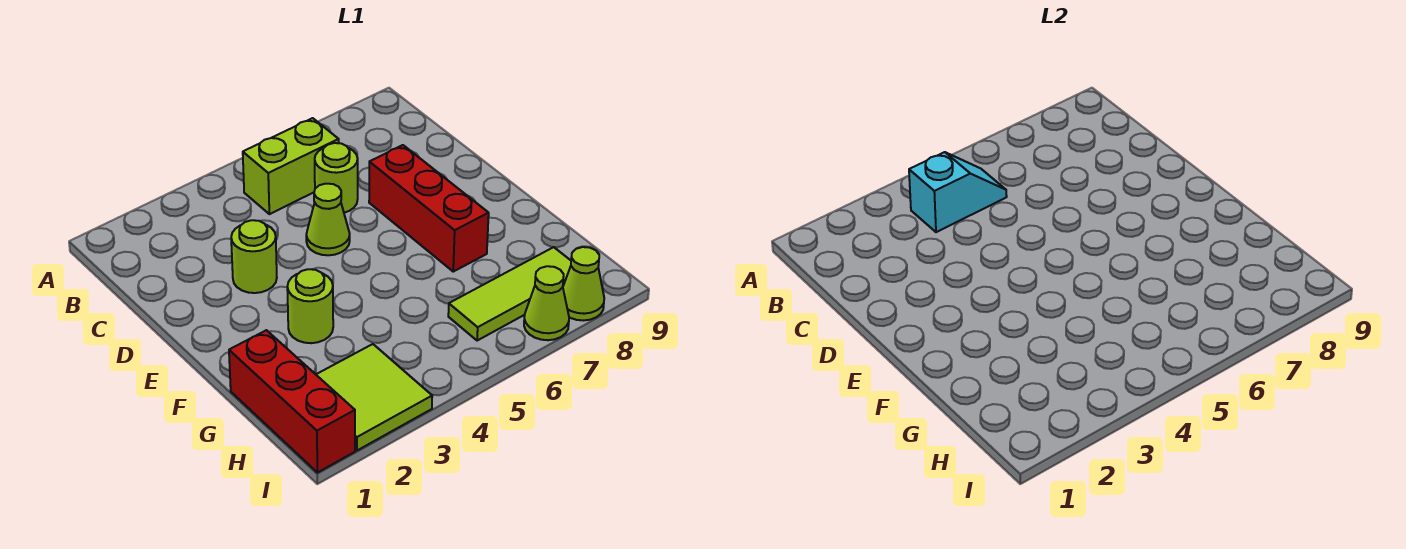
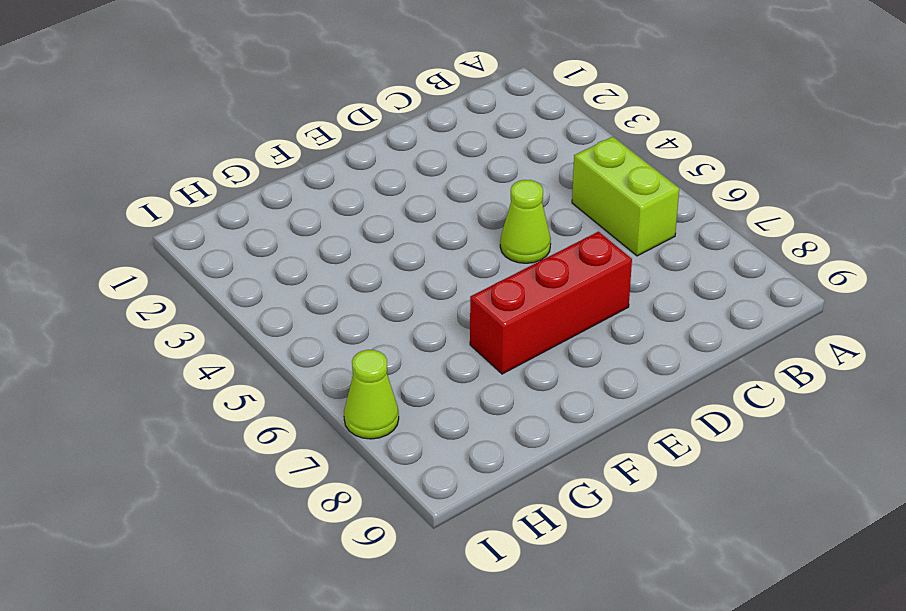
none -> lime 1x1 round brick [315,143,358,213]
none -> lime 1x1 round brick [231,220,277,293]
none -> lime 1x1 round brick [287,269,333,343]

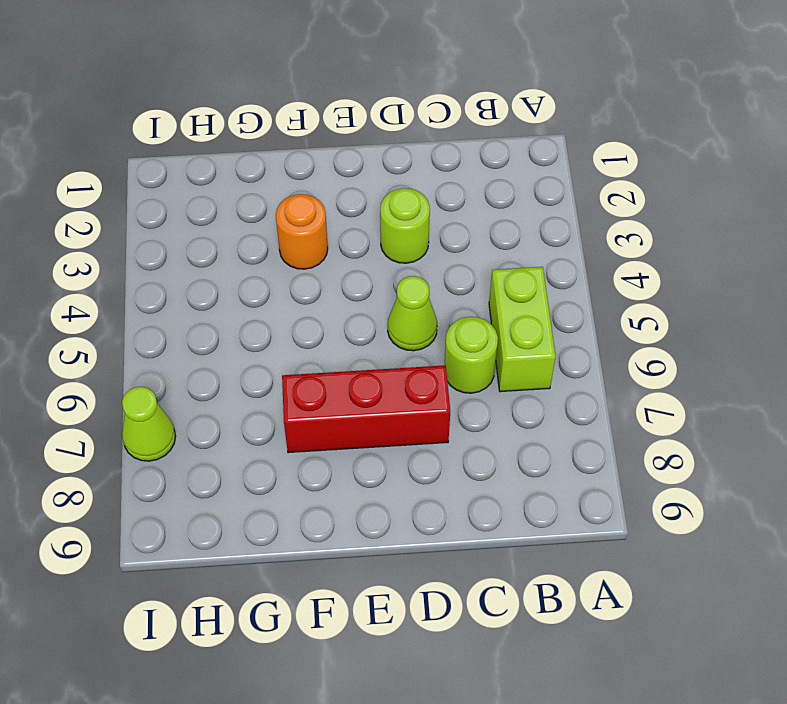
orange 1x1 round brick [276,194,328,269] -> lime 1x1 round brick [287,269,333,343]
none -> red 1x3 brick [229,330,355,473]
none -> lime 2x2 tile [316,344,432,451]
none -> lime 1x3 tile [448,247,571,341]

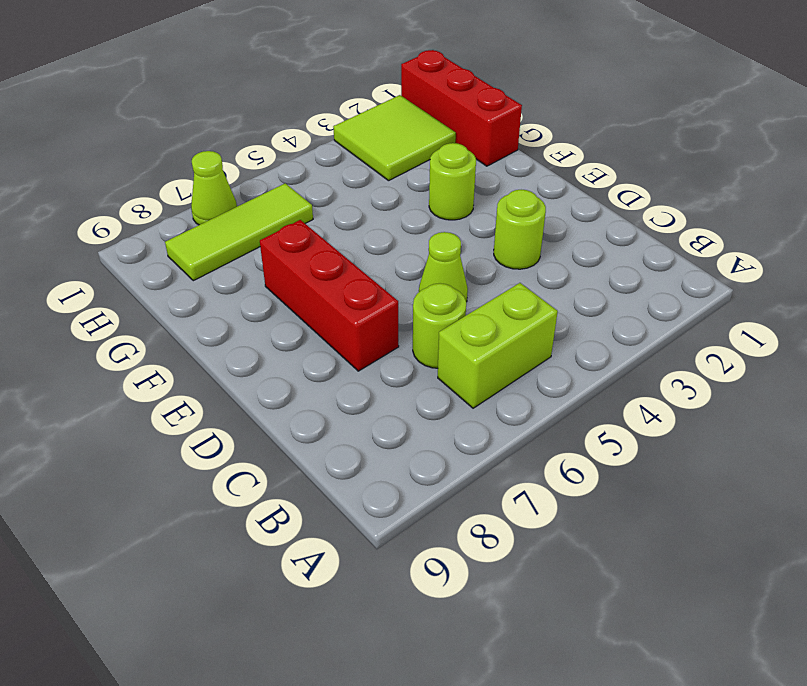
none -> lime 1x1 cone [563,247,604,320]
none -> cyan 1x2 slope [909,152,1007,232]

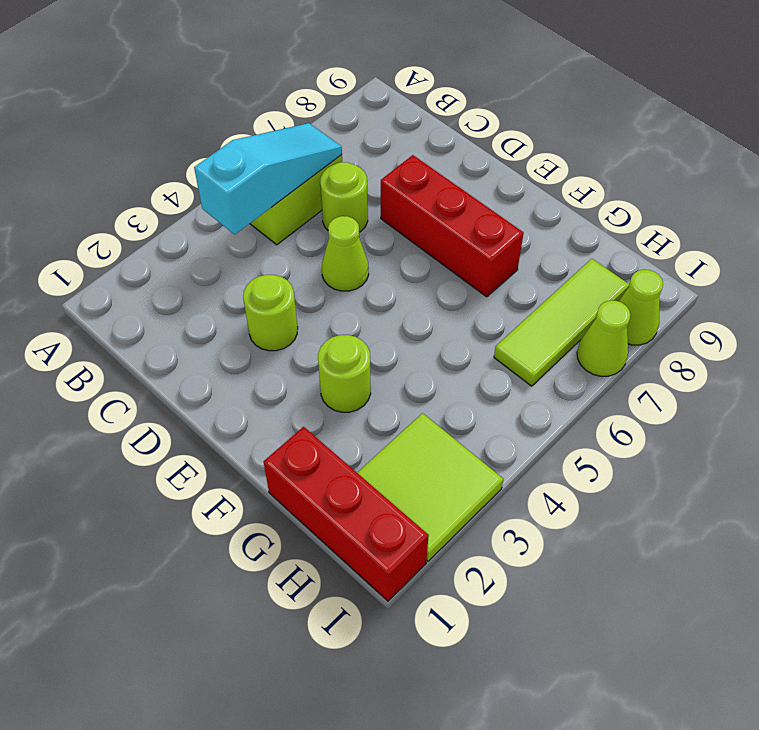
cyan 1x3 slope [194,123,342,234] -> cyan 1x2 slope [909,152,1007,232]

